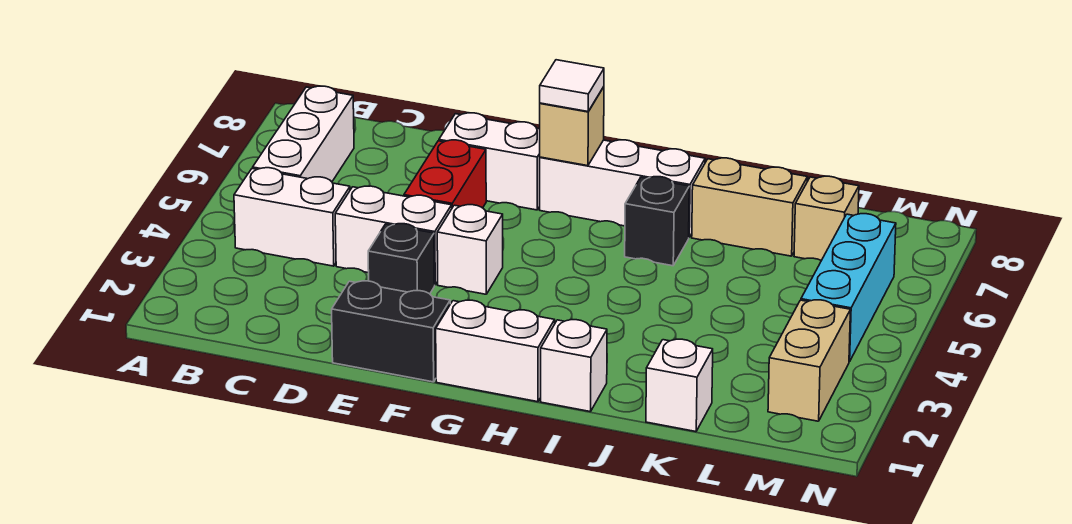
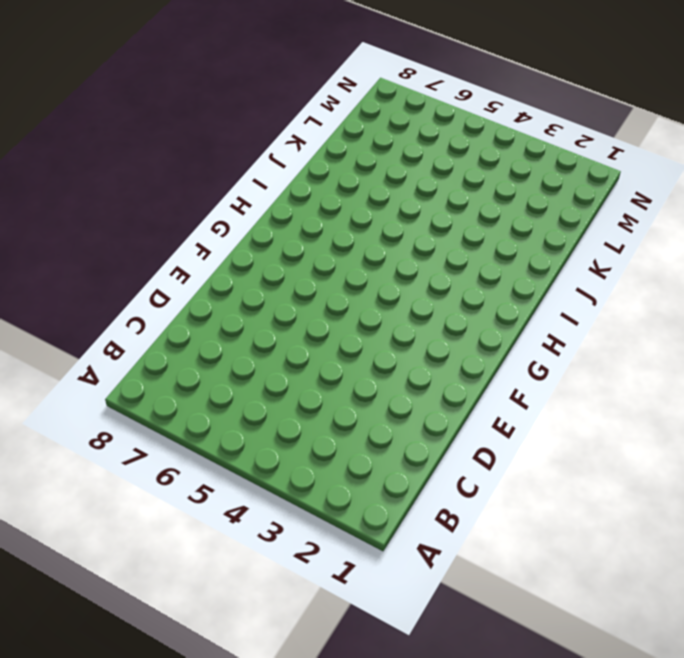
none -> white 1x2 brick [234,168,350,266]
none -> white 1x3 brick [253,86,354,182]
none -> white 1x2 brick [335,186,452,285]

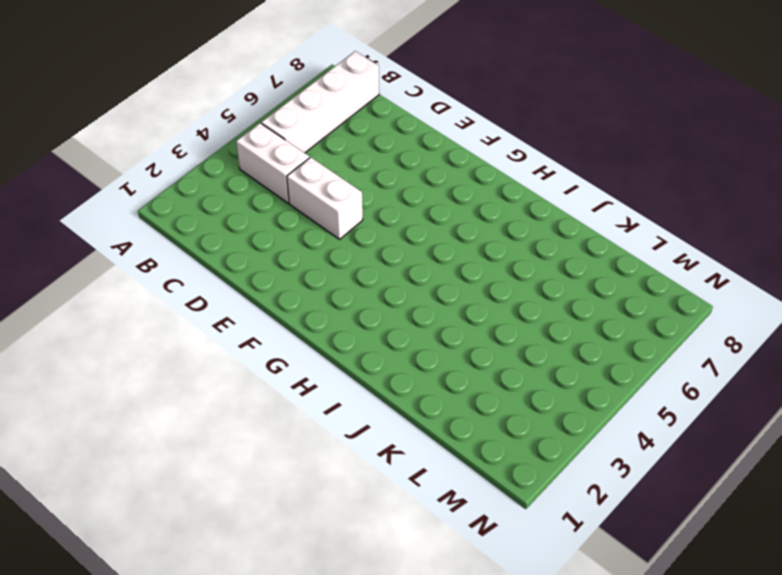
white 1x4 brick [261,51,379,153] -> white 1x3 brick [253,86,354,182]
none -> black 1x2 brick [332,281,450,382]
none -> black 1x1 brick [368,224,435,294]
none -> red 1x2 brick [404,140,486,208]

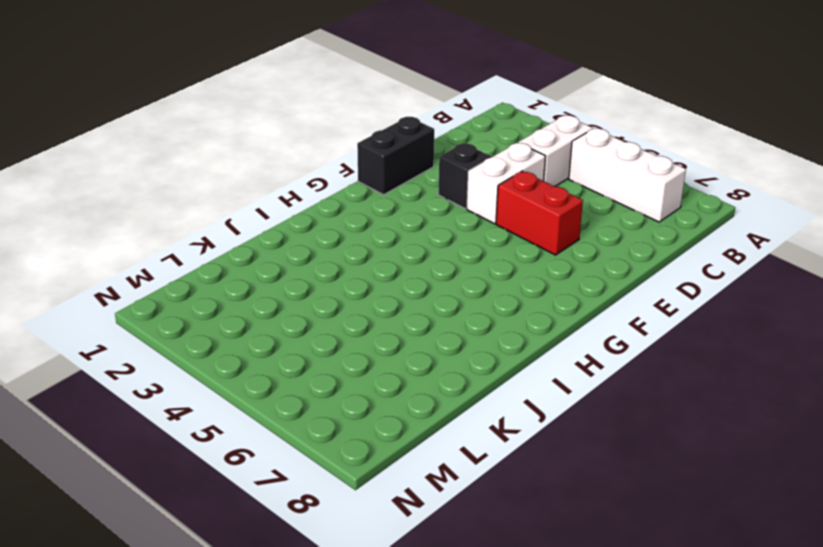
none -> white 1x2 brick [439,113,540,210]
none -> white 1x1 brick [437,205,503,294]
none -> white 1x2 brick [436,300,555,402]

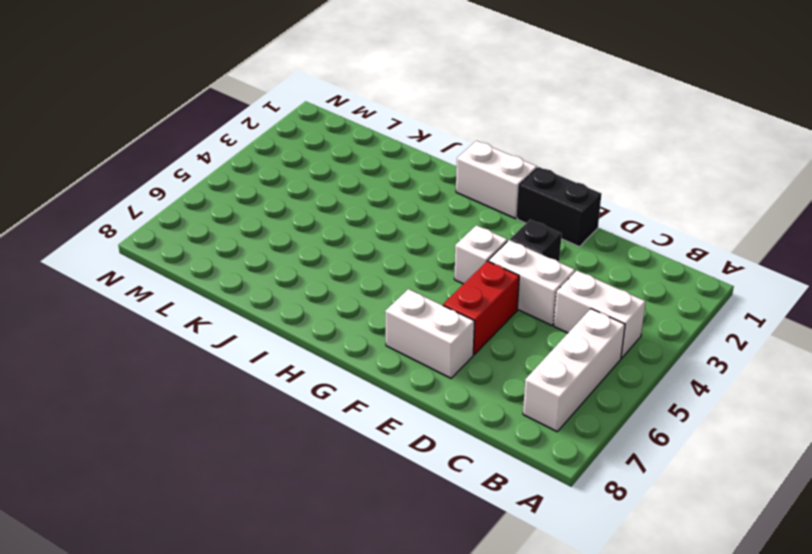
none -> white 1x3 brick [540,140,705,237]
none -> white 1x1 brick [541,320,607,412]
none -> black 1x1 brick [625,177,689,266]

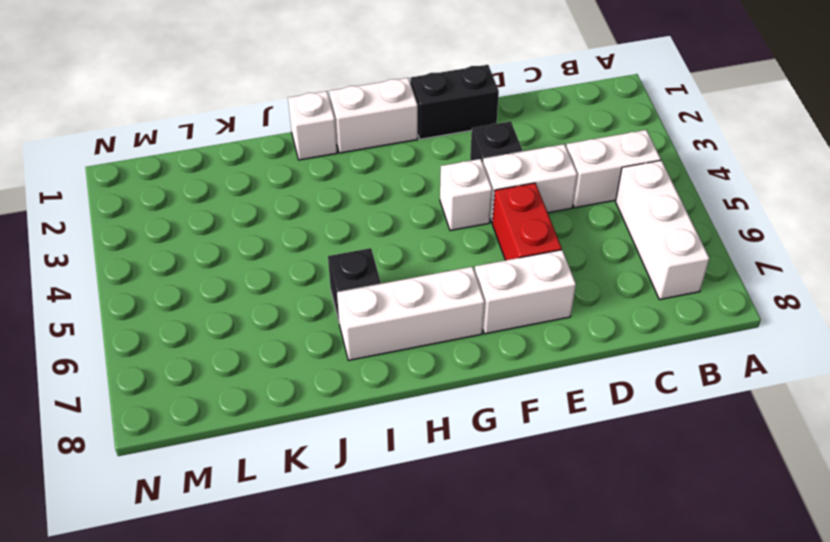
none -> tan 1x2 brick [692,158,808,256]
none -> white 1x1 brick [646,339,713,432]
none -> tan 1x1 brick [794,176,859,261]

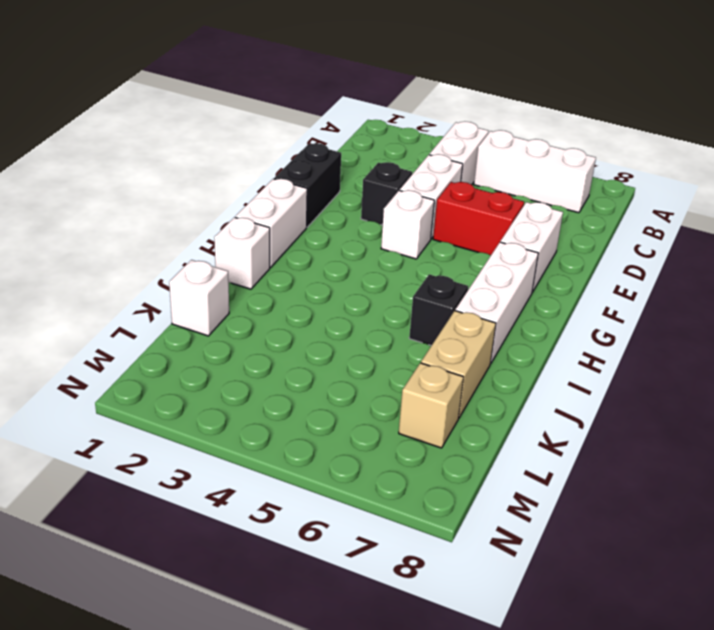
none -> tan 1x2 brick [768,300,850,421]
none -> cyan 1x3 brick [801,214,896,362]
none -> tan 1x1 brick [540,87,604,166]

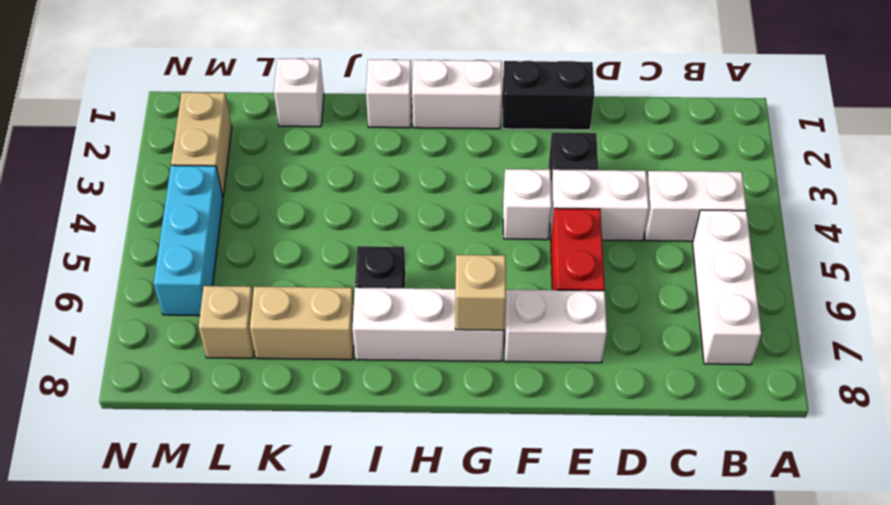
none -> white 1x1 tile [540,60,604,112]

